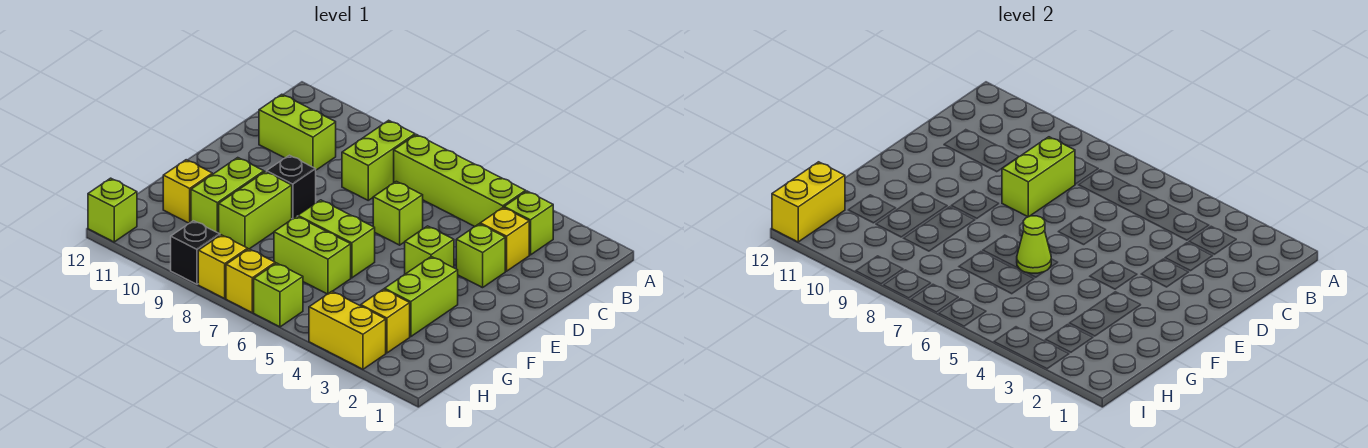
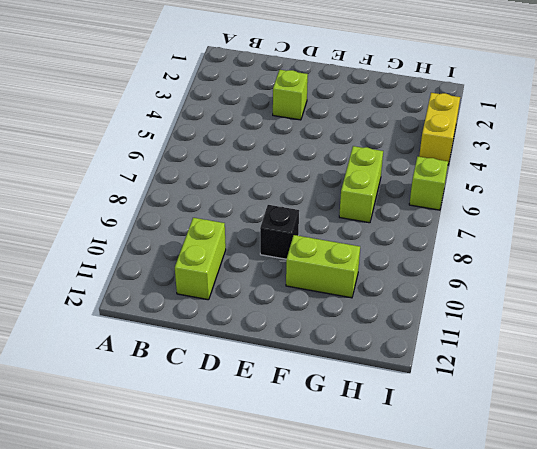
none -> lime 1x1 brick [504,191,553,255]
none -> lime 1x4 brick [394,135,526,226]
none -> lime 1x2 brick [342,120,415,200]

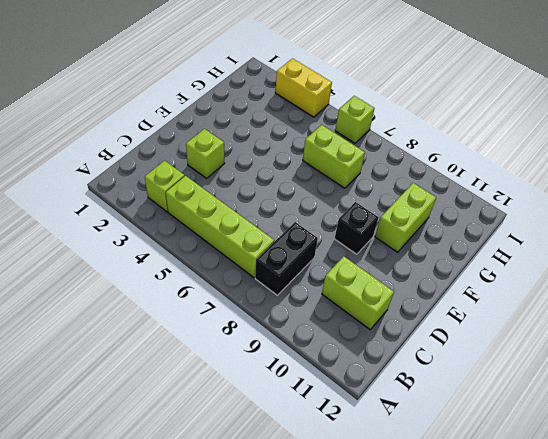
black 1x2 brick [255,222,318,295] -> lime 1x2 brick [342,120,415,200]
none -> yellow 1x1 brick [480,208,529,271]
none -> lime 1x1 brick [373,181,423,245]
none -> lime 1x1 brick [405,226,454,274]

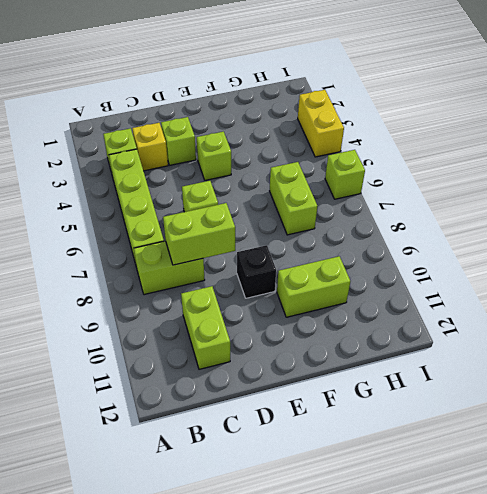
none -> lime 1x2 brick [385,257,458,337]
none -> lime 1x2 brick [298,200,375,278]
none -> lime 1x2 brick [219,172,292,249]

